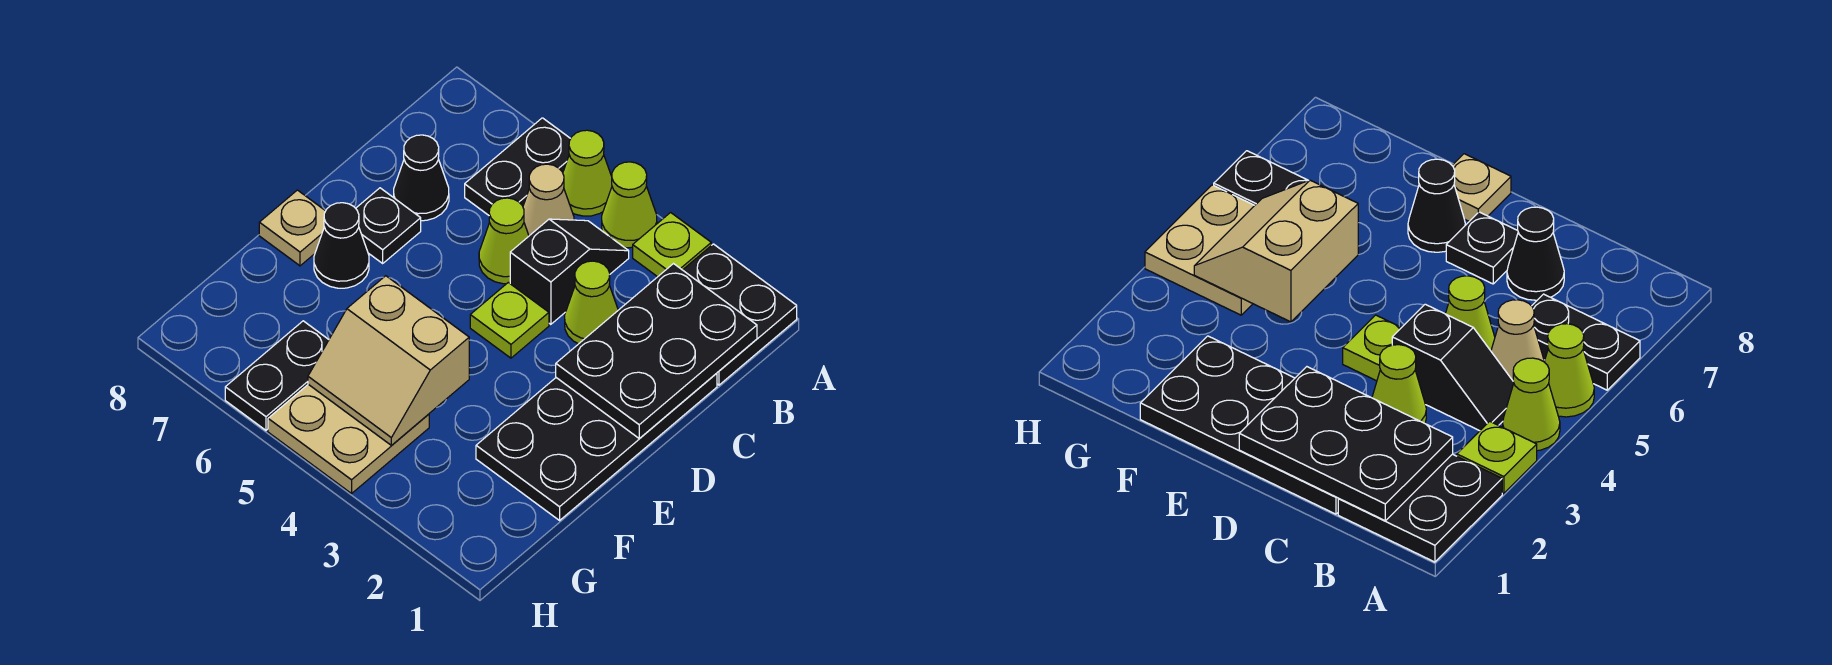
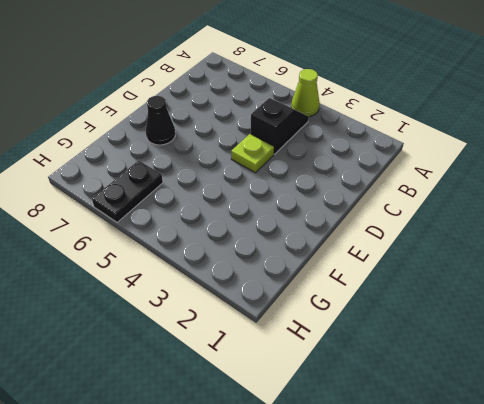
none -> black 2x2 plate [683,244,797,385]
none -> lime 1x1 plate [633,213,711,277]
none -> lime 1x1 cone [563,130,612,216]

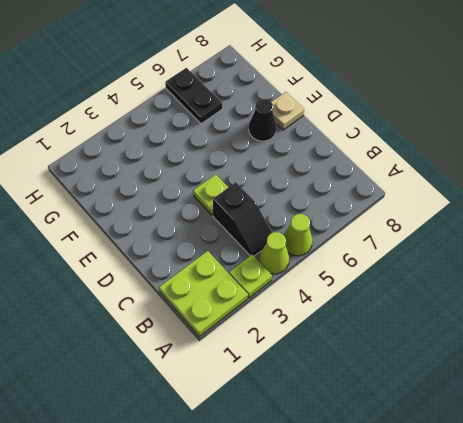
lime 2x2 plate [159,251,248,336] -> black 2x2 plate [683,244,797,385]
none -> black 1x2 plate [465,118,571,215]
none -> tan 1x1 cone [523,164,574,236]
none -> black 2x4 plate [476,373,717,520]

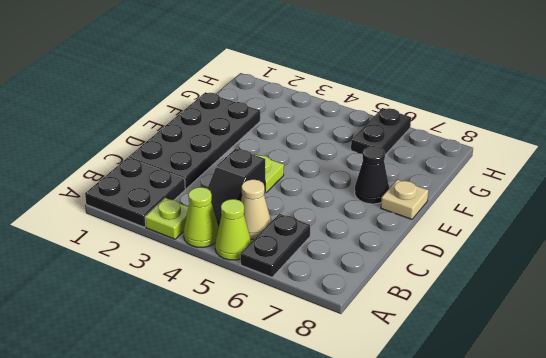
none -> lime 1x1 cone [565,261,618,344]
none -> lime 1x1 cone [479,198,529,284]
none -> black 1x1 cone [394,135,449,221]

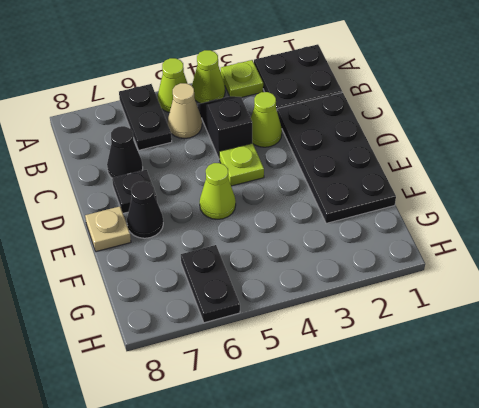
lime 1x1 cone [200,163,236,219] -> lime 1x1 cone moved to [479,198,529,284]
none -> tan 2x2 plate [268,384,429,493]
none -> black 2x3 plate [556,264,757,439]
none -> tan 2x2 slope [308,276,469,445]

